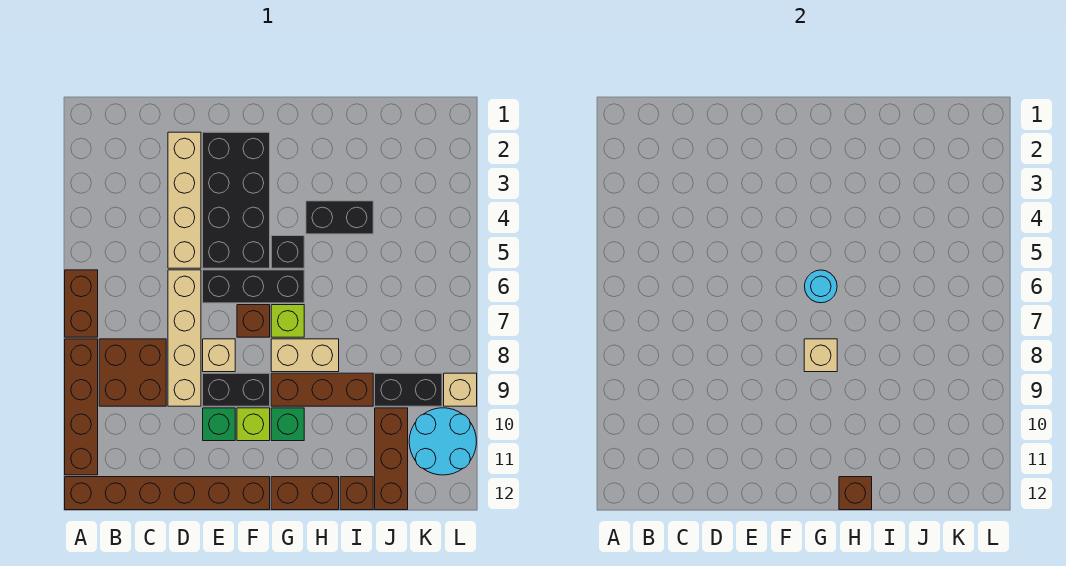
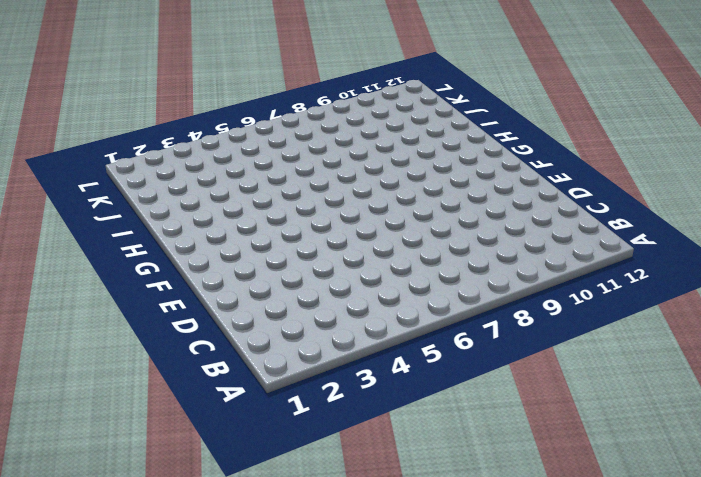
none -> brown 1x2 brick [65,270,98,337]
none -> brown 1x4 brick [65,339,98,475]
none -> brown 1x6 brick [65,477,270,510]

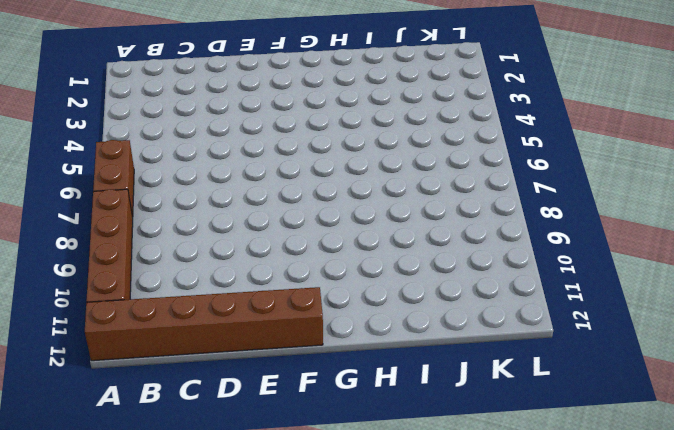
none -> brown 2x2 brick [99,339,166,406]
none -> tan 1x4 brick [168,132,201,268]
none -> tan 1x4 brick [168,270,201,406]

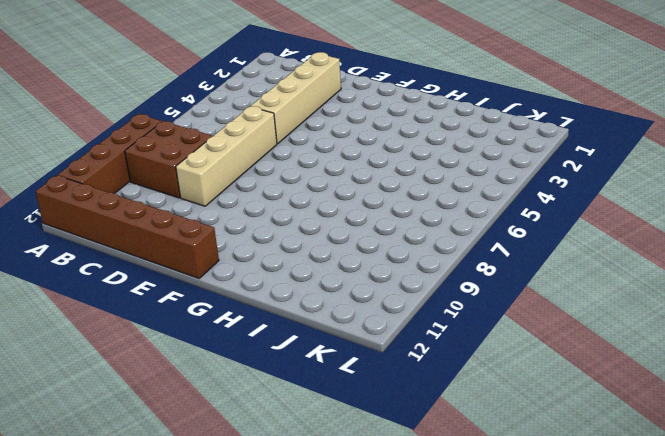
none -> brown 1x2 brick [65,270,98,337]
none -> black 2x4 brick [203,132,270,268]
none -> black 1x3 brick [203,270,304,303]

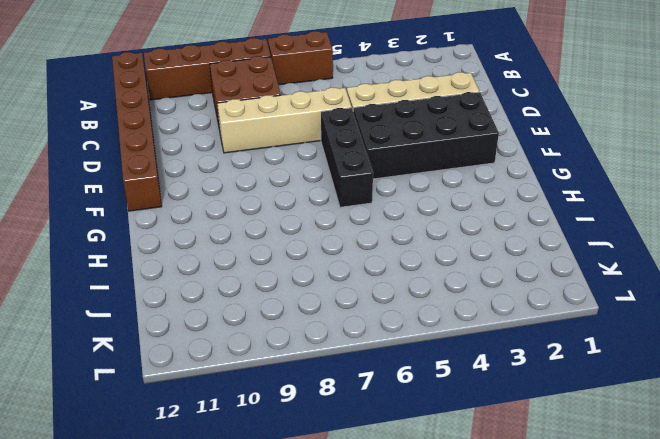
none -> tan 1x1 brick [203,339,235,372]
none -> black 1x2 brick [203,373,270,406]
none -> green 1x1 brick [203,408,235,441]

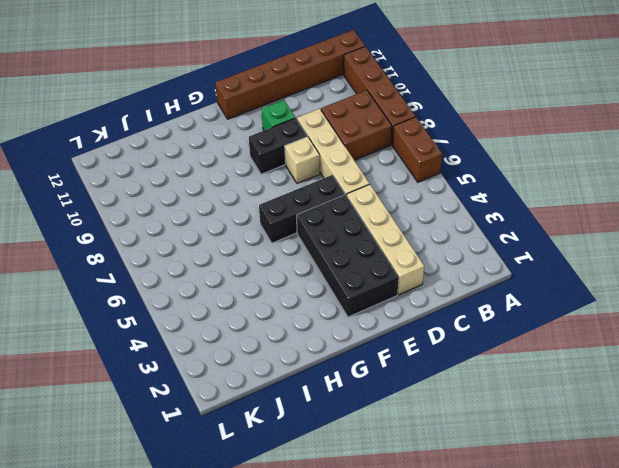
none -> brown 1x1 brick [237,305,270,337]
none -> lime 1x1 brick [237,408,270,441]
none -> black 1x1 brick [271,236,304,268]

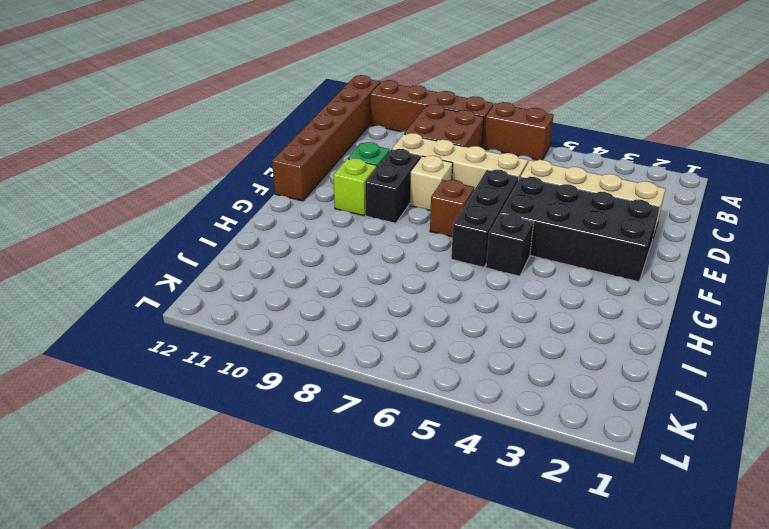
none -> lime 1x1 brick [271,305,304,337]
none -> tan 1x2 brick [271,339,339,372]
none -> brown 1x3 brick [271,373,373,406]

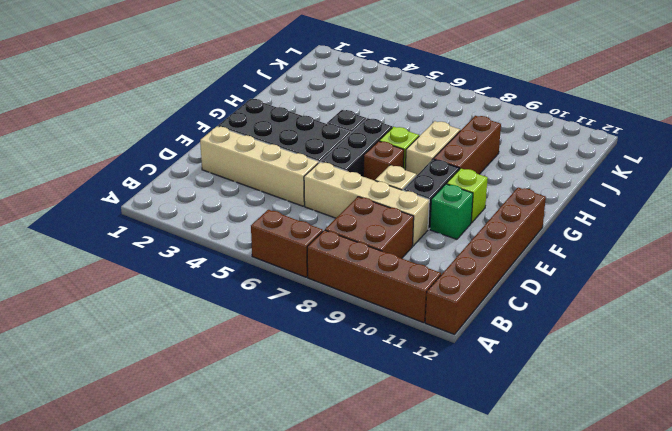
none -> green 1x1 brick [271,408,304,441]
none -> brown 1x2 brick [271,477,339,510]
none -> black 1x2 brick [306,201,373,234]

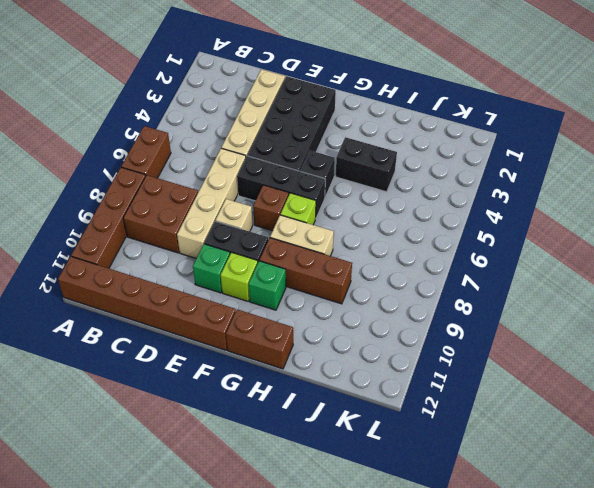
none -> brown 1x1 brick [340,477,373,510]
none -> black 1x2 brick [375,373,442,406]
none -> brown 1x3 brick [375,408,408,510]

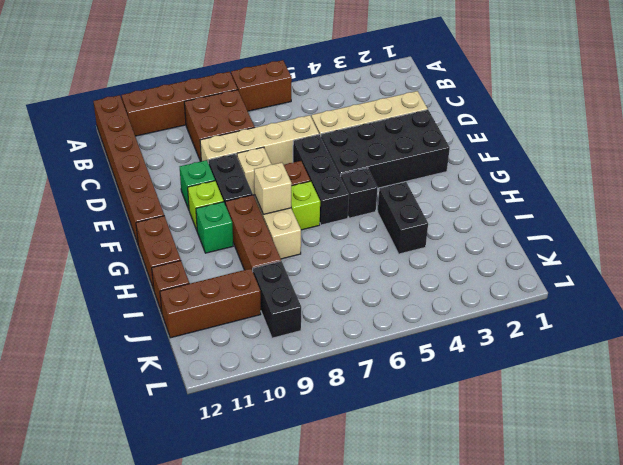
none -> cyan 2x2 round brick [409,408,477,475]
none -> tan 1x1 brick [444,373,477,406]
none -> cyan 1x1 round brick [805,270,837,303]

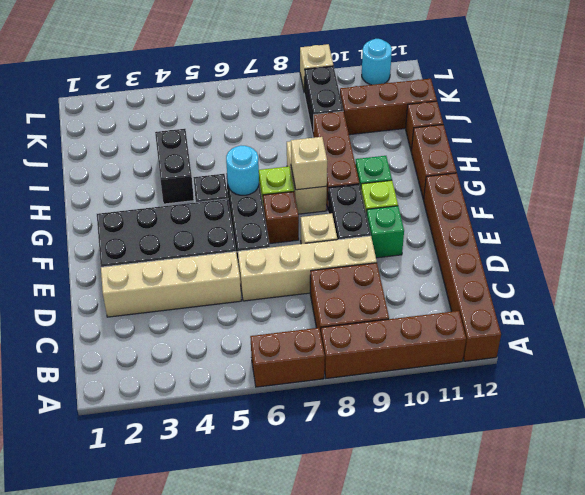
cyan 1x1 round brick [362,39,392,85] -> cyan 2x2 round brick [409,408,477,475]
none -> brown 1x1 brick [839,477,872,510]

